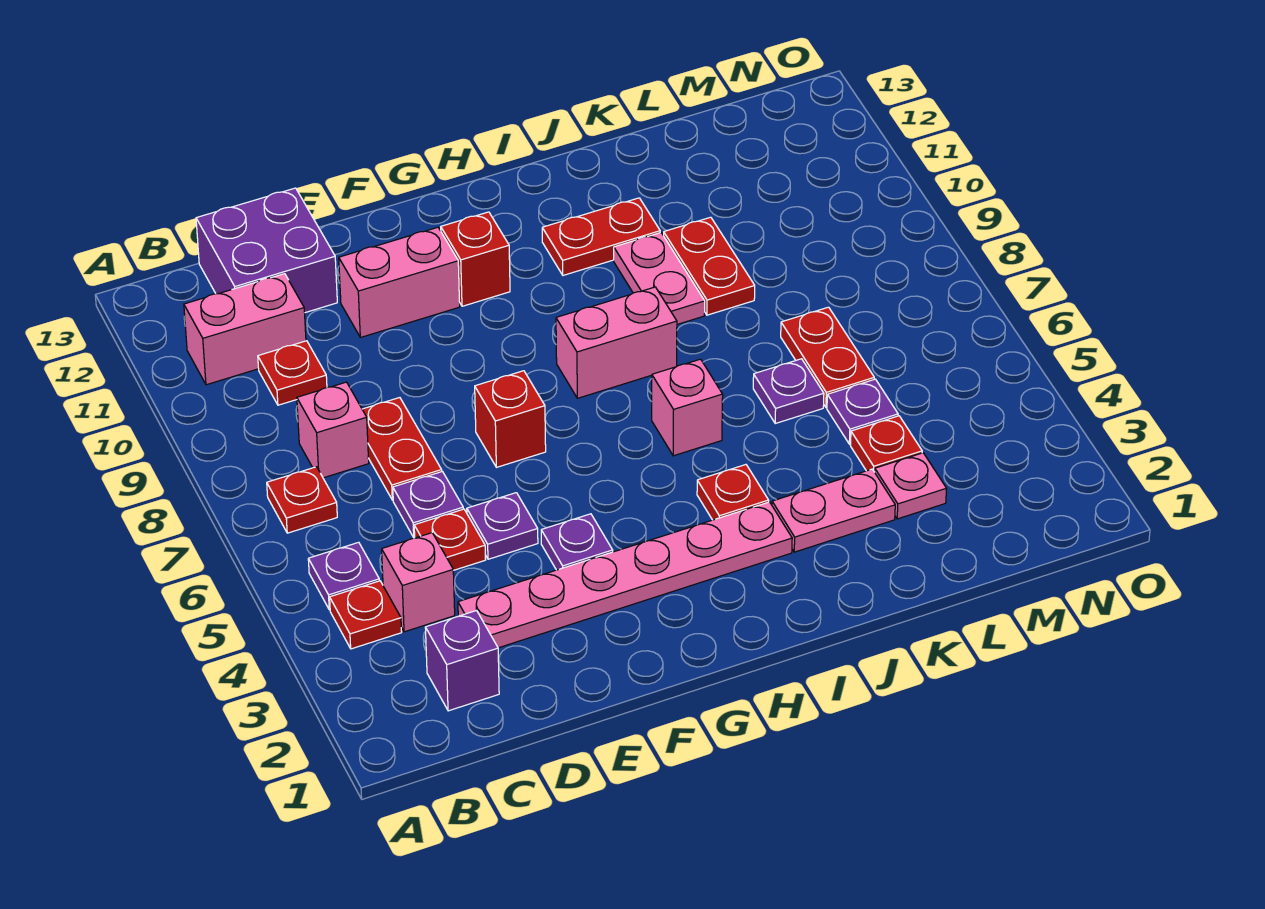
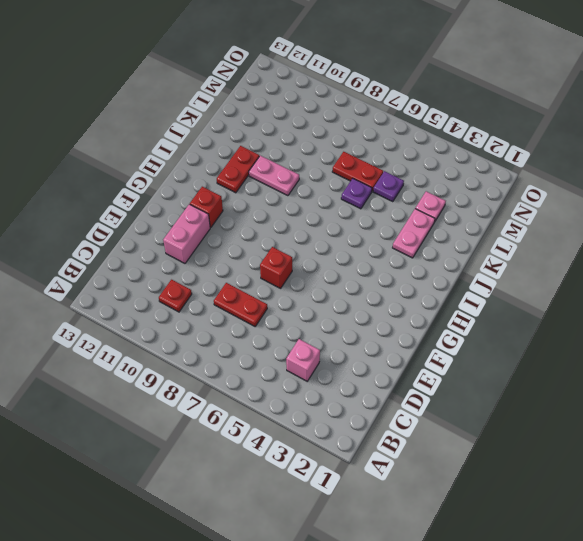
none -> red 1x1 plate [330,581,402,649]
none -> purple 1x1 plate [308,542,379,610]
none -> red 1x1 plate [267,467,337,533]
none -> pink 1x2 brick [184,274,306,385]

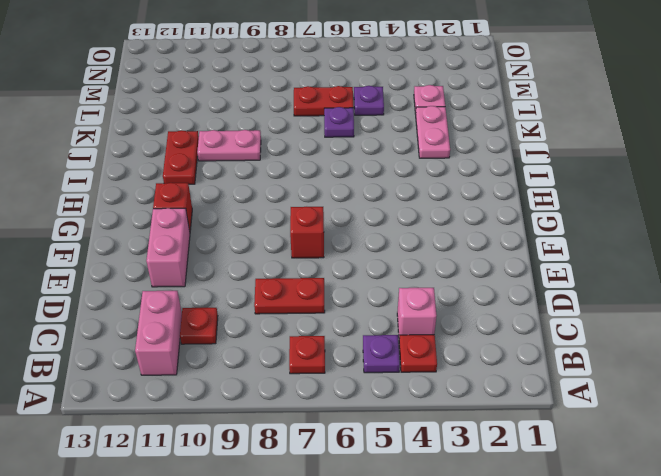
none -> purple 1x1 brick [425,610,499,711]
none -> pink 1x1 brick [297,382,369,478]
none -> purple 2x2 brick [196,188,337,313]
none -> pink 1x6 plate [458,502,792,648]

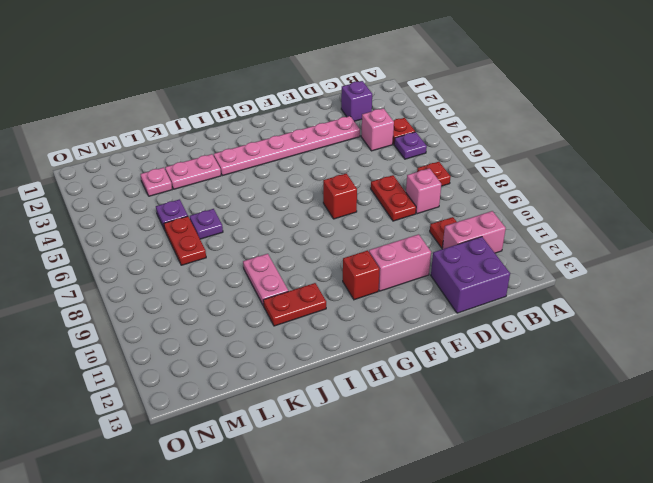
none -> red 1x1 plate [414,509,485,570]
none -> purple 1x1 plate [393,472,463,538]
none -> purple 1x1 plate [467,493,538,559]
none -> purple 1x1 plate [541,514,613,570]

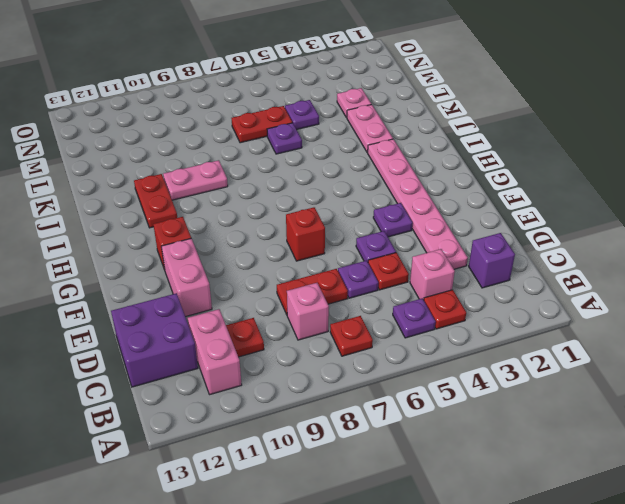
none -> pink 1x2 brick [556,287,677,398]
none -> red 1x1 plate [697,465,769,520]
none -> pink 1x1 brick [652,359,723,456]
none -> red 1x2 plate [664,217,755,315]

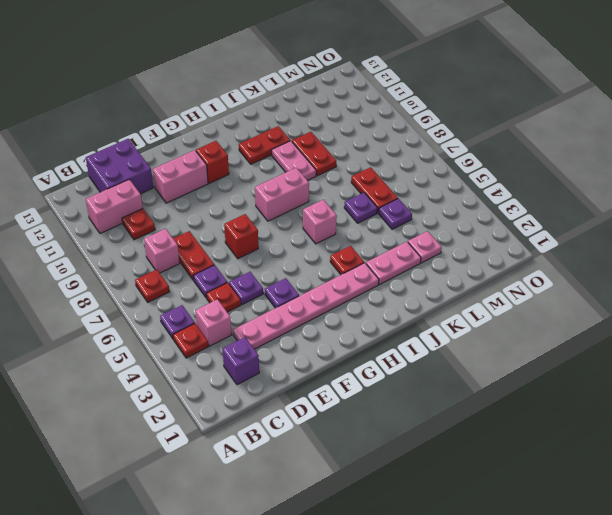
none -> red 1x1 plate [851,416,922,472]

